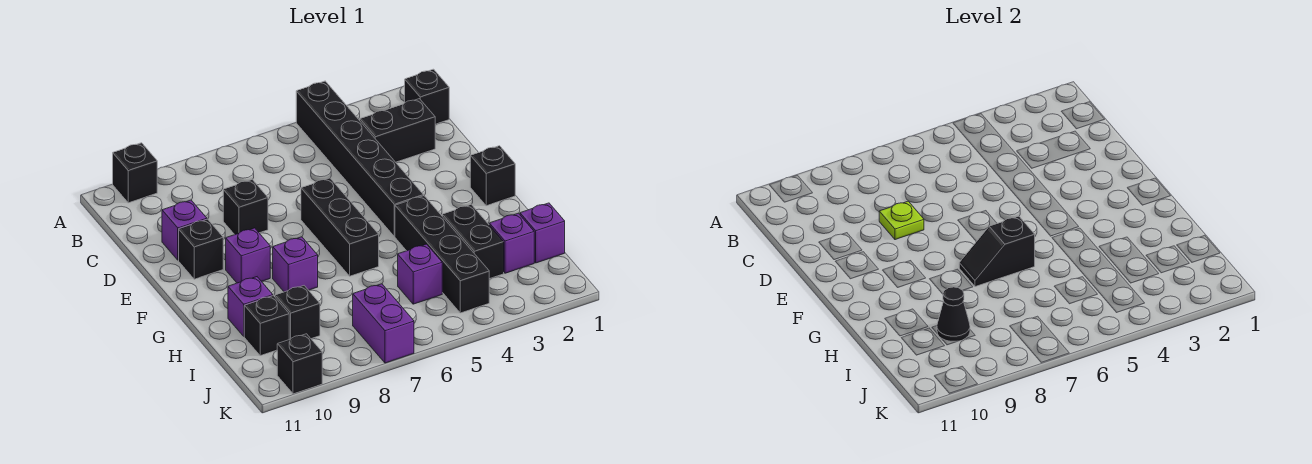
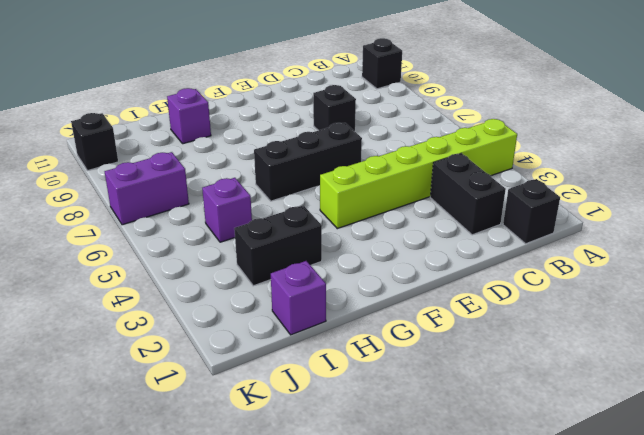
lime 1x6 brick [320,119,517,229] -> black 1x6 brick [296,81,423,237]
none -> purple 1x1 brick [162,200,207,260]
none -> black 1x1 brick [179,219,223,279]
none -> black 1x1 brick [470,146,515,206]

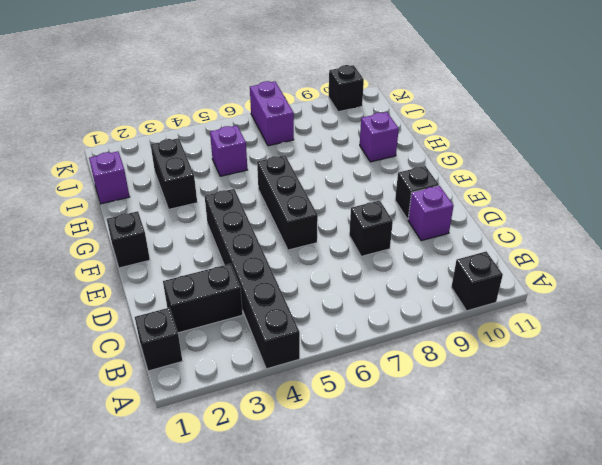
none -> purple 1x1 brick [226,228,270,283]
none -> black 1x4 brick [395,196,489,313]
none -> purple 1x1 brick [273,237,318,292]

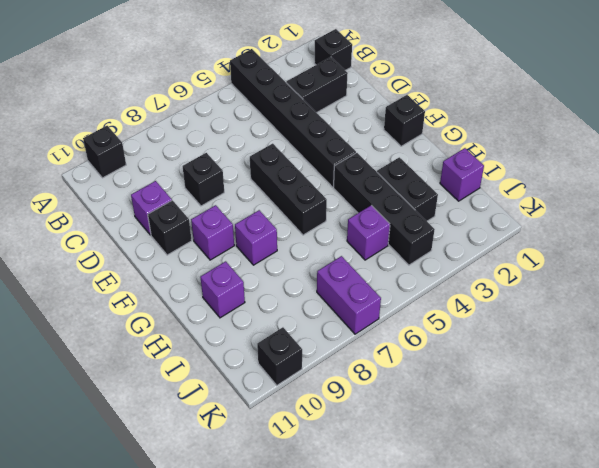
none -> purple 1x1 brick [489,213,534,273]
none -> black 1x1 brick [275,286,320,339]
none -> black 1x1 brick [244,296,289,356]

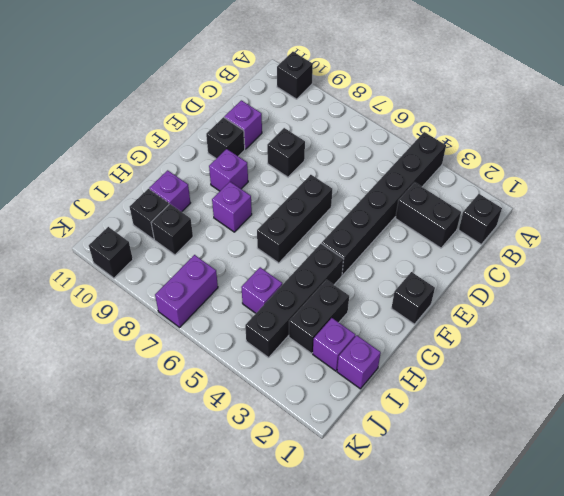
none -> lime 1x1 plate [879,201,924,240]
none -> black 1x2 slope [959,216,1035,287]
none -> black 1x1 cone [937,287,970,341]

